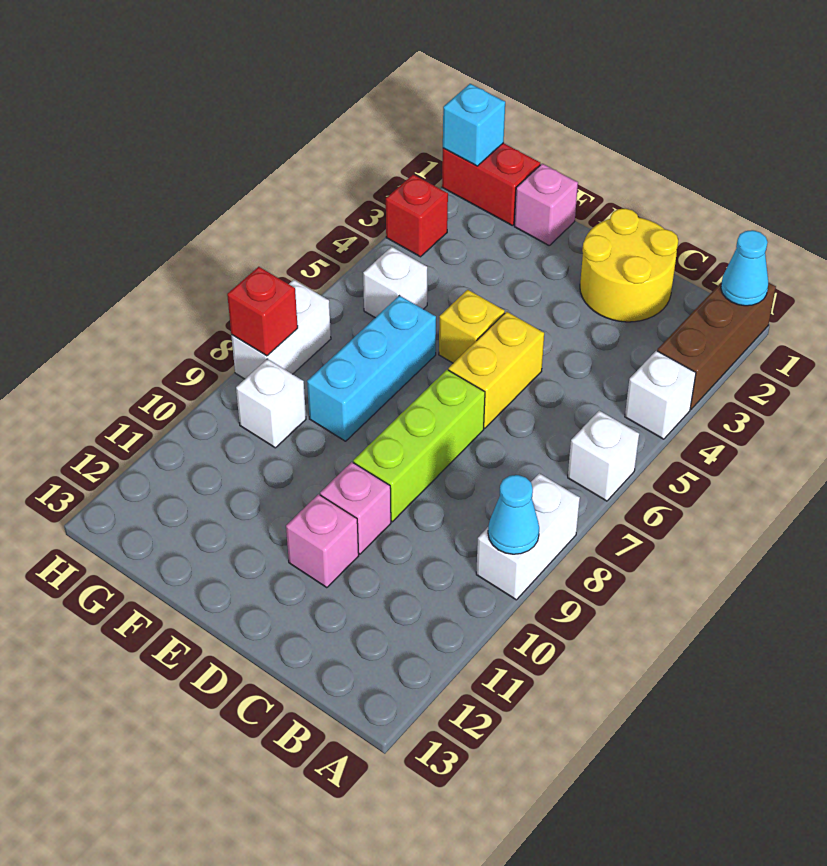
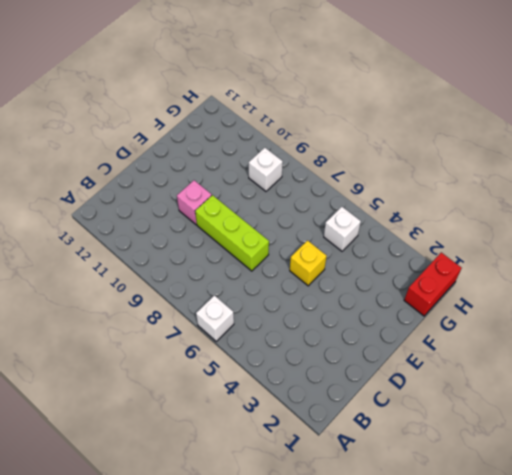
none -> brown 1x3 brick [657,282,776,409]
none -> white 1x1 brick [625,351,696,439]
none -> white 1x2 brick [476,473,580,600]

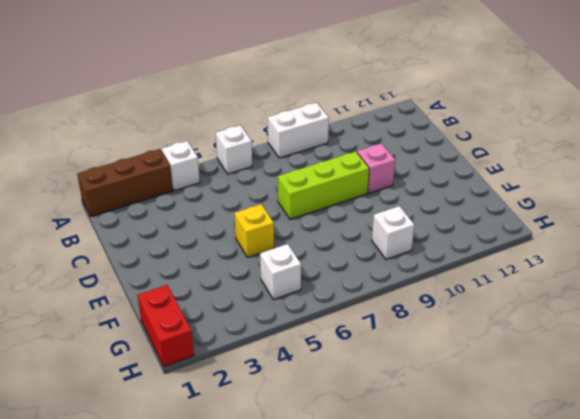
none -> yellow 2x2 round brick [580,208,678,322]
none -> yellow 1x2 brick [448,312,544,428]
none -> pink 1x1 brick [286,494,359,588]

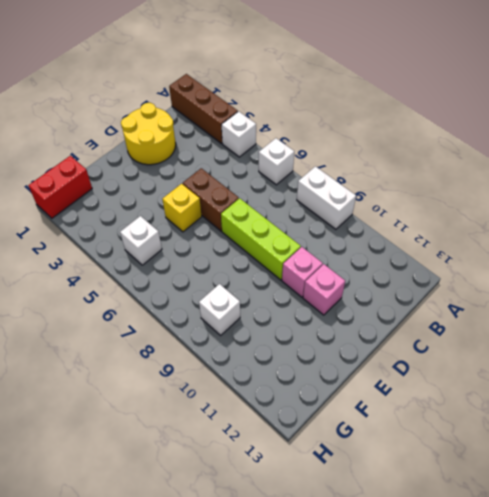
brown 1x2 brick [183,168,239,231] -> yellow 1x2 brick [448,312,544,428]
none -> pink 1x1 brick [514,164,578,245]
none -> cyan 1x3 brick [307,296,436,441]
none -> red 1x1 brick [386,174,448,257]

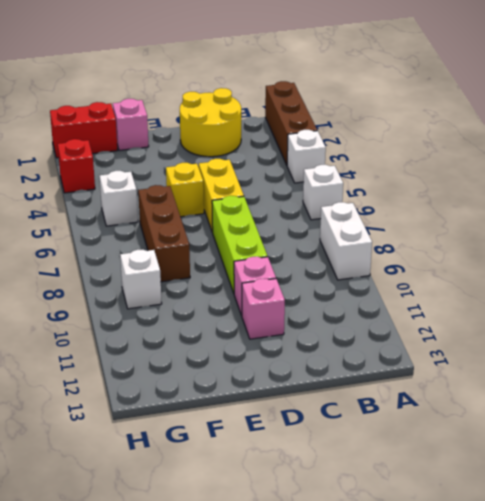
brown 1x3 brick [138,185,190,282] -> cyan 1x3 brick [307,296,436,441]
none -> white 1x2 brick [231,280,331,379]
none -> cyan 1x1 cone [721,230,768,306]
none -> cyan 1x1 cone [488,475,539,554]

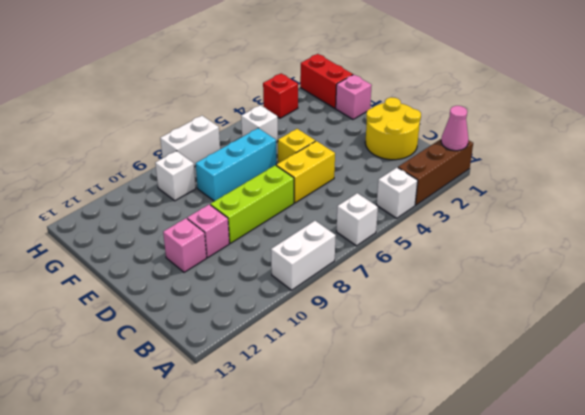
pink 1x1 cone [441,106,469,151] -> cyan 1x1 cone [721,230,768,306]
none -> cyan 1x1 cone [488,475,539,554]
none -> cyan 1x1 brick [443,84,505,166]
none -> red 1x1 brick [227,267,298,356]

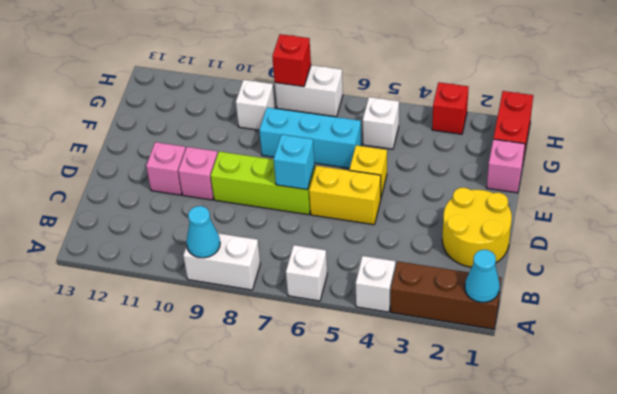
cyan 1x1 brick [274,134,314,190] -> cyan 1x1 brick moved to [443,84,505,166]

